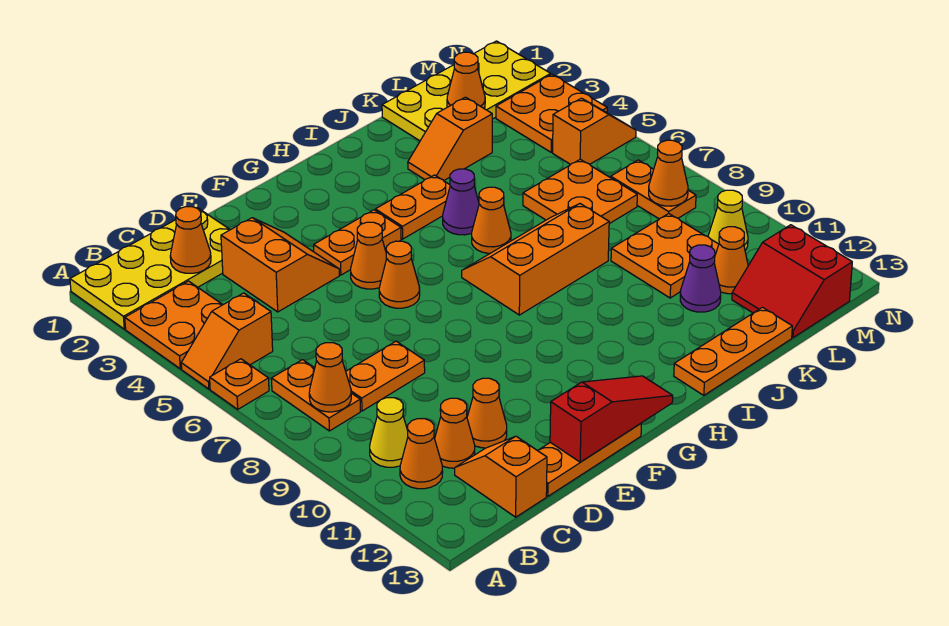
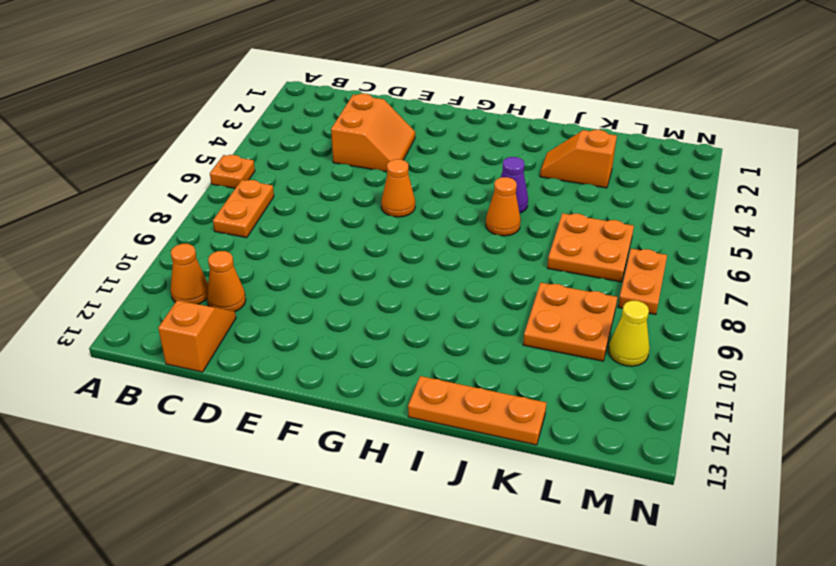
none -> yellow 2x4 plate [70,208,230,329]
none -> orange 2x2 plate [125,281,223,369]
none -> orange 1x2 slope [181,293,273,389]
none -> yellow 1x1 cone [370,398,408,467]

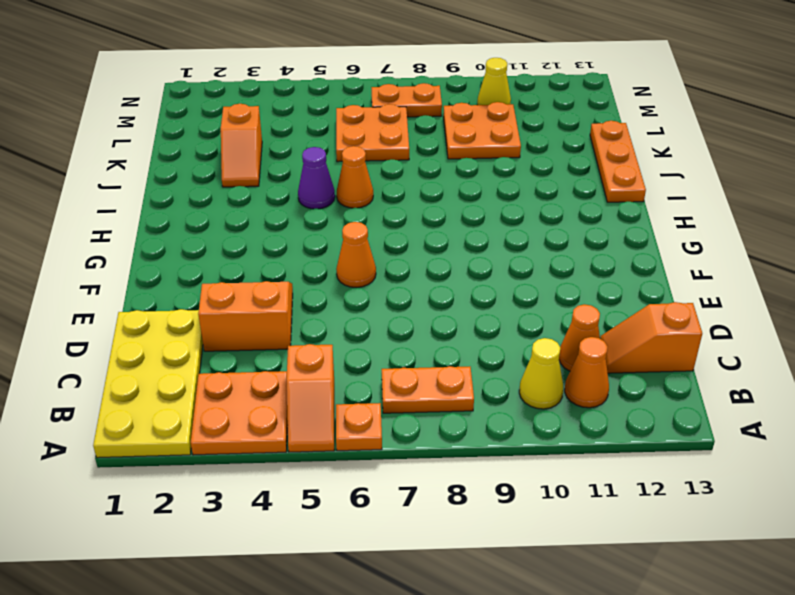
none -> orange 1x2 plate [346,341,425,411]
none -> orange 1x1 cone [467,378,507,448]
none -> orange 1x3 plate [538,423,642,496]
none -> orange 1x2 plate [314,210,401,275]

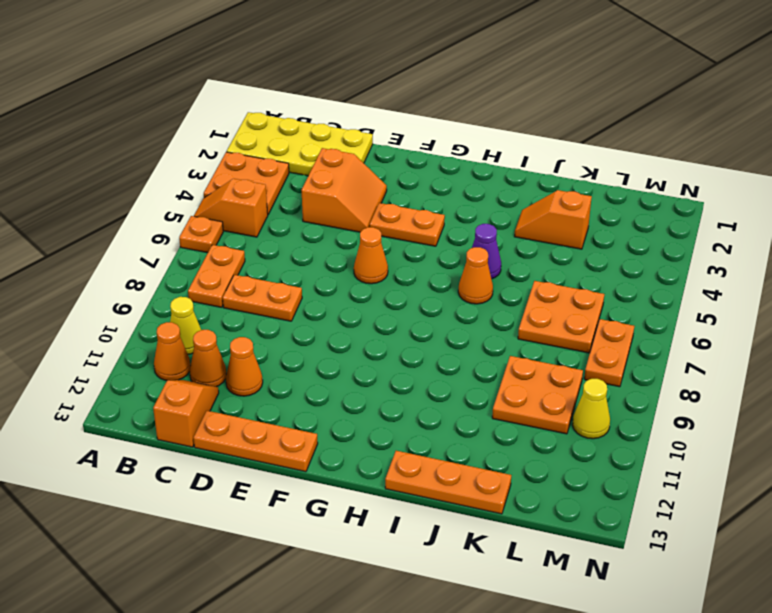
none -> orange 1x1 cone [351,222,387,289]
none -> orange 1x2 plate [375,175,450,239]
none -> orange 2x3 slope [462,204,609,315]
none -> yellow 2x4 plate [382,41,551,141]

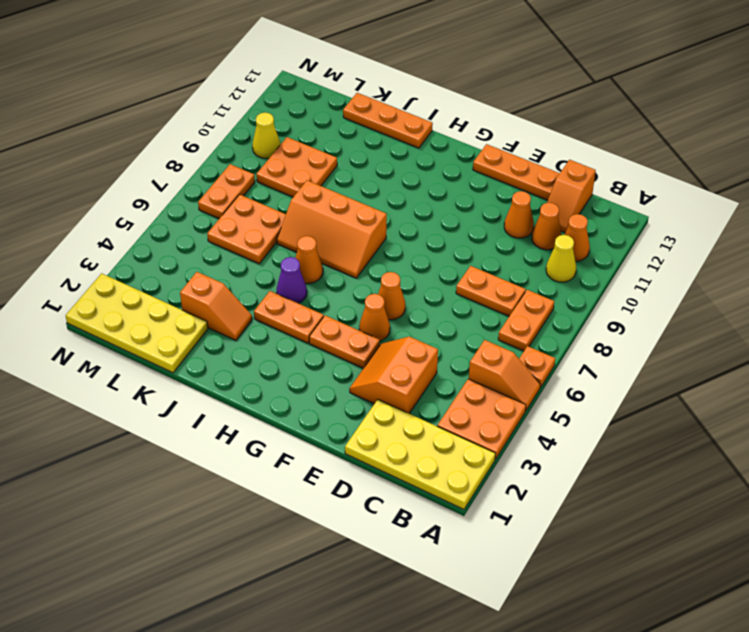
none -> purple 1x1 cone [680,245,721,312]
none -> orange 1x1 cone [714,227,748,294]
none -> red 2x2 slope [732,225,852,338]
none -> orange 2x2 plate [496,74,607,152]

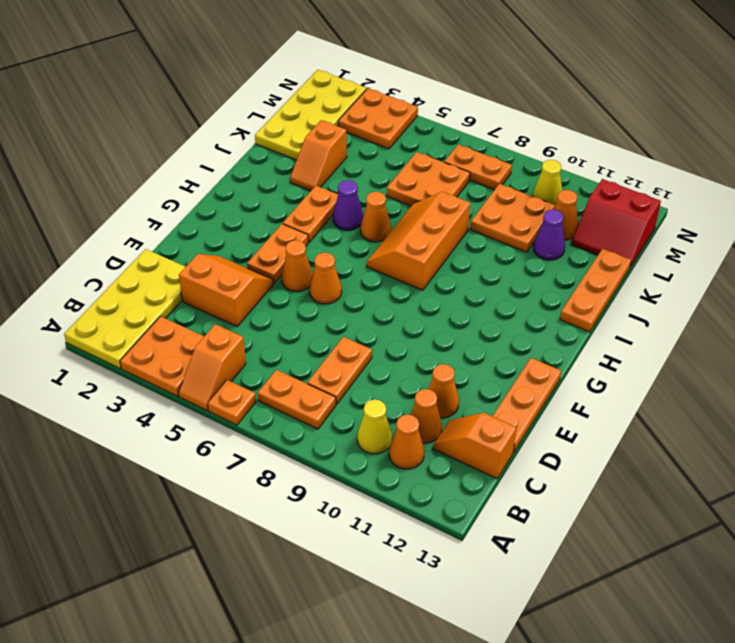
none -> orange 1x2 slope [553,98,636,164]
none -> orange 1x1 cone [309,343,351,412]
none -> orange 1x1 cone [170,207,211,273]
none -> red 1x3 slope [550,376,673,462]

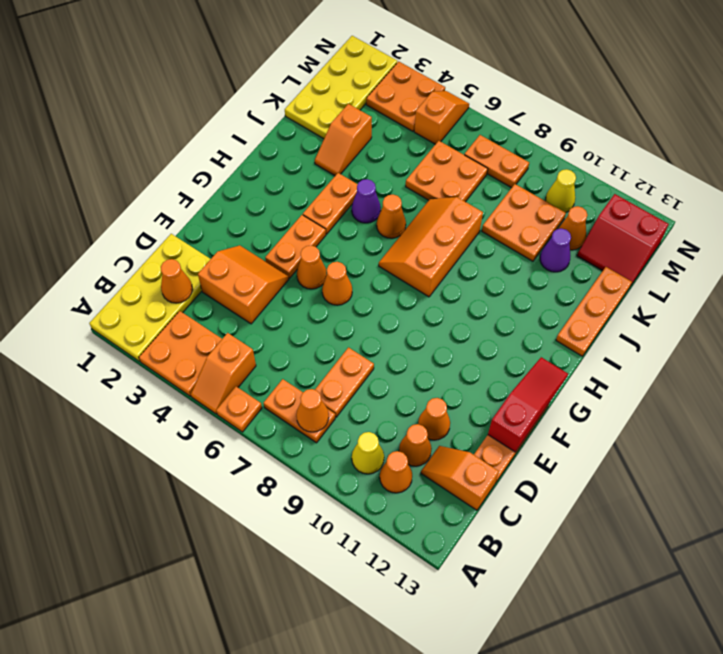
none -> orange 1x1 cone [447,52,485,108]
none -> orange 1x1 cone [649,140,688,206]

